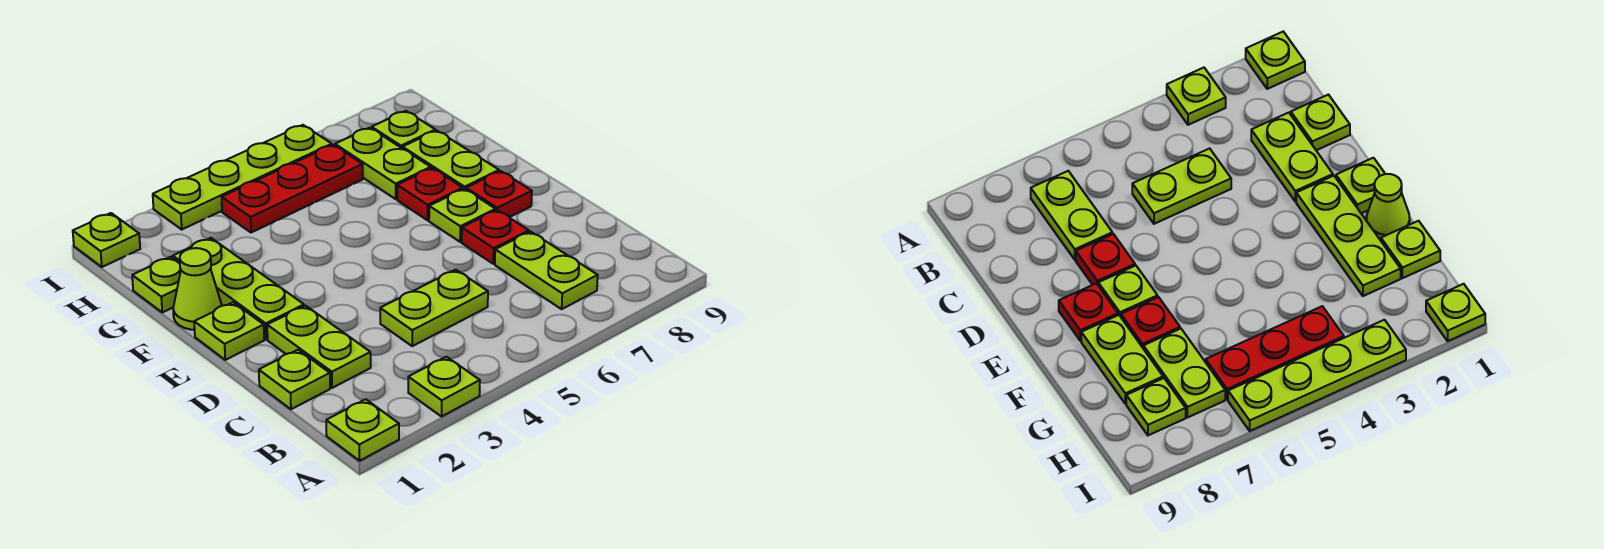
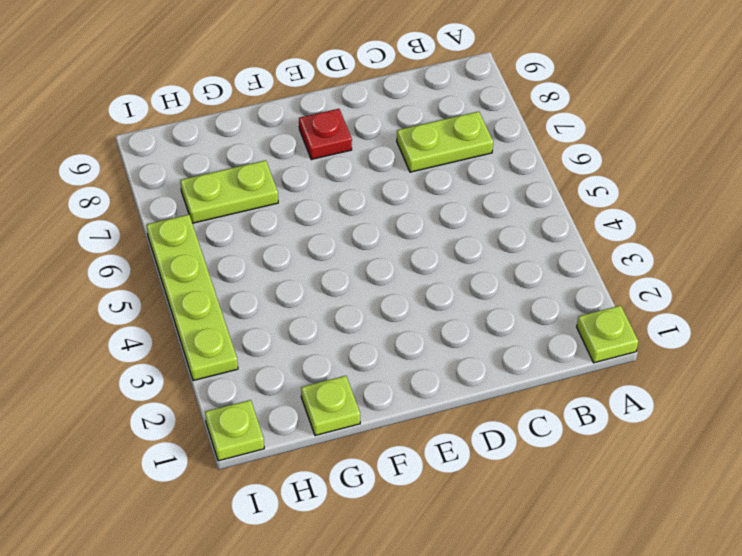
none -> lime 1x1 plate [408,357,480,416]
none -> lime 1x1 plate [259,350,330,409]
none -> lime 1x2 plate [267,306,371,388]

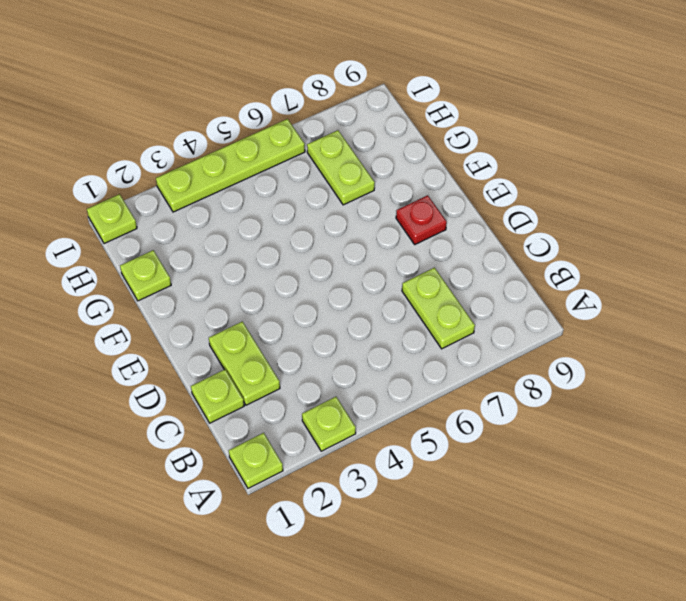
none -> lime 1x2 plate [380,270,488,346]
none -> red 1x1 plate [462,210,529,264]
none -> lime 1x1 plate [194,302,264,360]

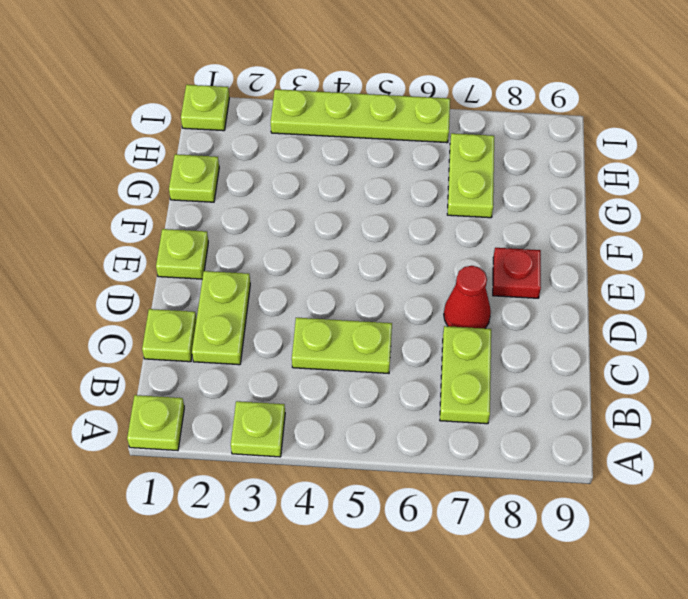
red 1x1 cone [444,266,491,328] -> red 1x1 plate [462,210,529,264]
none -> lime 1x3 plate [173,238,304,339]
none -> lime 1x1 plate [429,189,496,242]
none -> lime 1x1 cone [173,248,222,330]

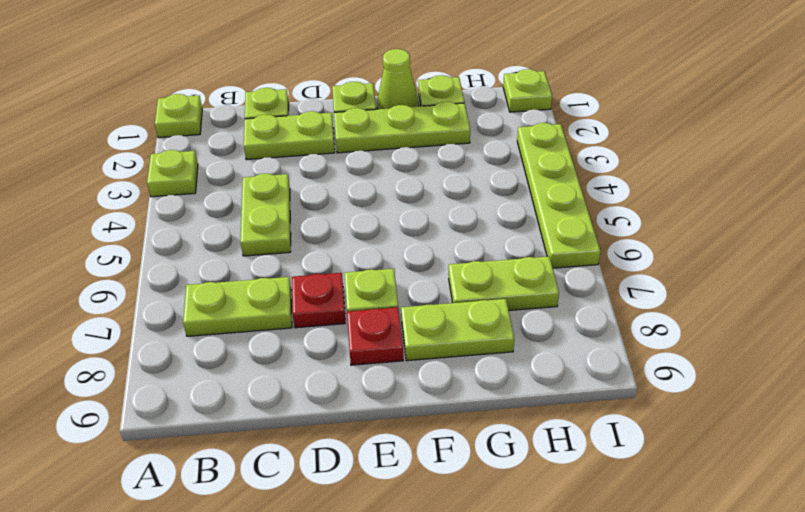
none -> red 1x1 plate [397,168,463,220]
none -> red 1x3 plate [222,145,363,233]
none -> lime 1x1 plate [372,111,435,148]

